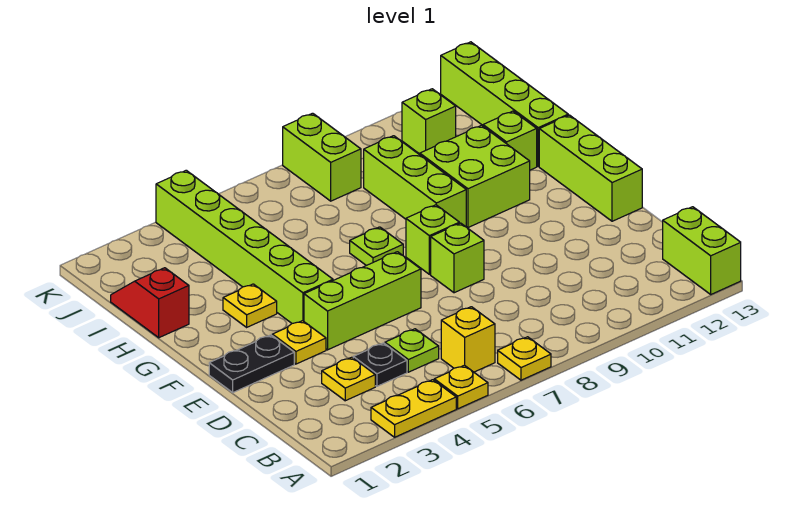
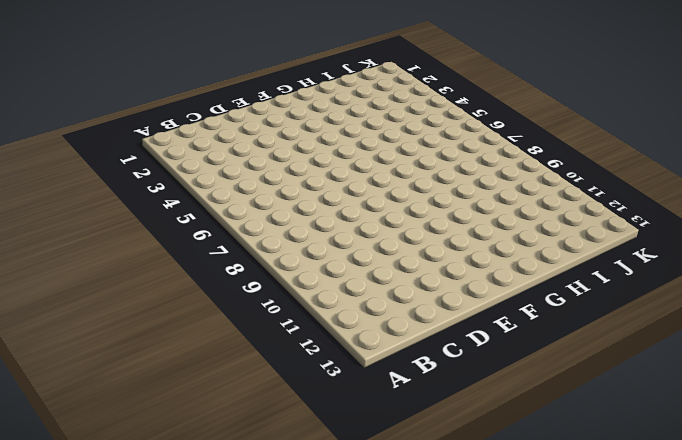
none -> yellow 1x2 plate [371,380,456,437]
none -> yellow 1x1 plate [434,365,488,409]
none -> yellow 1x1 plate [498,337,551,380]

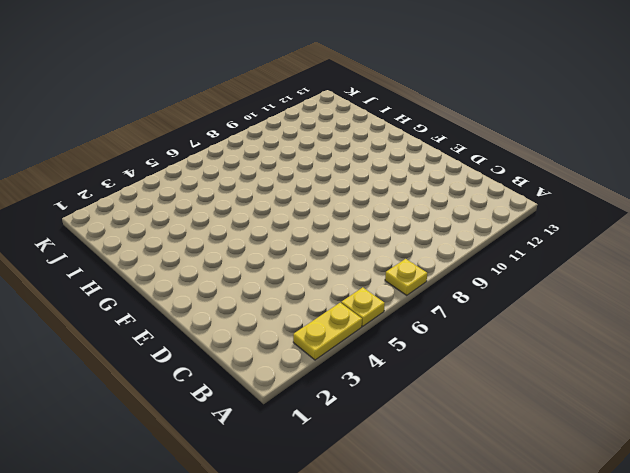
none -> lime 1x2 brick [663,207,741,294]
none -> yellow 1x1 brick [441,307,495,372]
none -> yellow 1x1 plate [322,357,375,401]

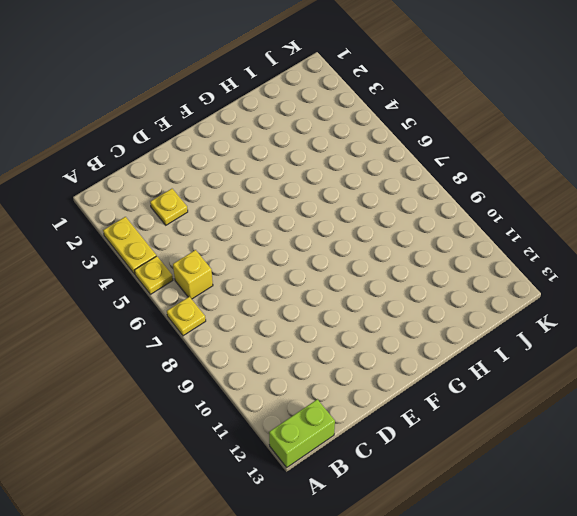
none -> black 1x1 plate [353,343,407,386]
none -> lime 1x1 plate [385,329,439,372]
none -> black 1x2 plate [209,335,294,392]

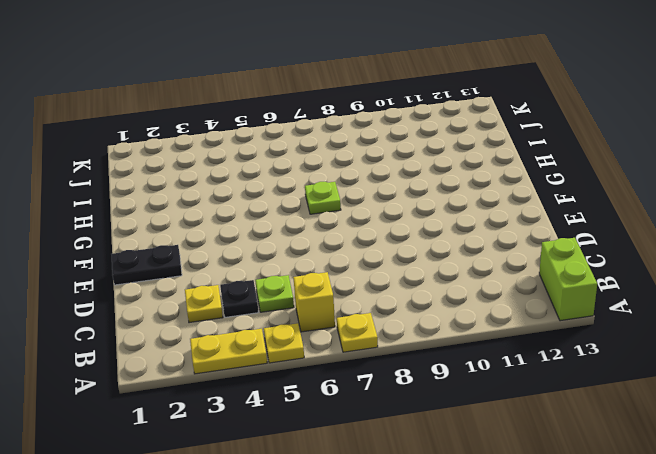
none -> yellow 1x1 plate [272,321,326,364]
none -> lime 1x3 brick [304,252,421,350]
none -> lime 1x1 brick [431,223,484,293]

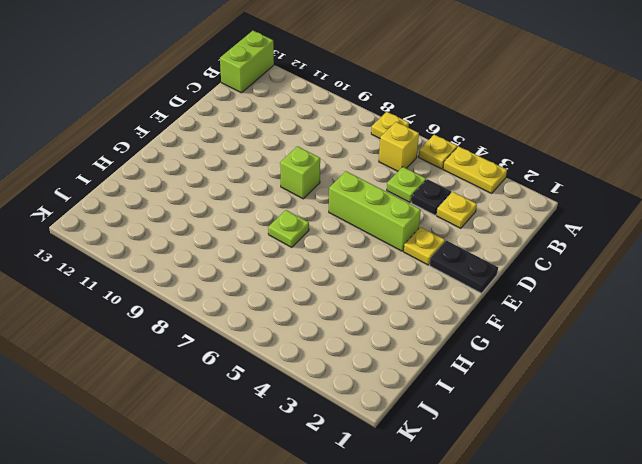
none -> lime 1x3 brick [539,115,642,221]
none -> lime 1x6 brick [156,170,333,323]
none -> lime 1x1 brick [406,205,459,274]

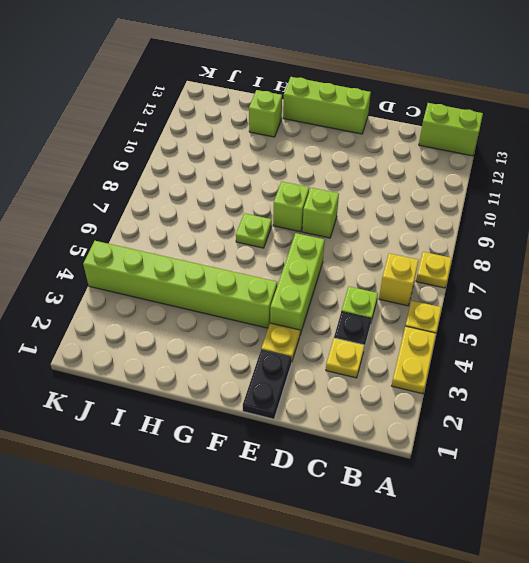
none -> yellow 1x1 plate [223,284,277,327]
none -> lime 1x3 brick [364,136,466,227]
none -> lime 2x2 brick [420,125,530,227]

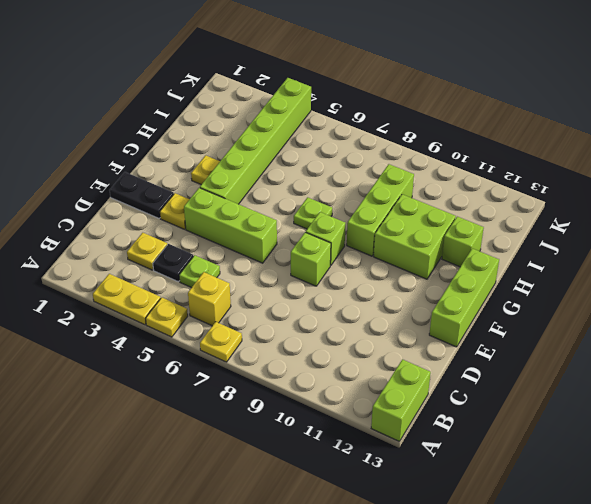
none -> red 1x2 slope [111,268,189,338]
none -> lime 1x4 brick [441,42,568,166]
none -> lime 1x2 brick [283,113,361,201]

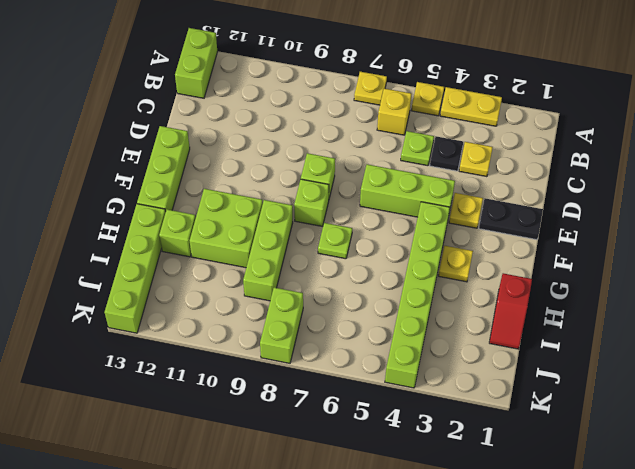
none -> lime 1x1 brick [402,89,456,154]

